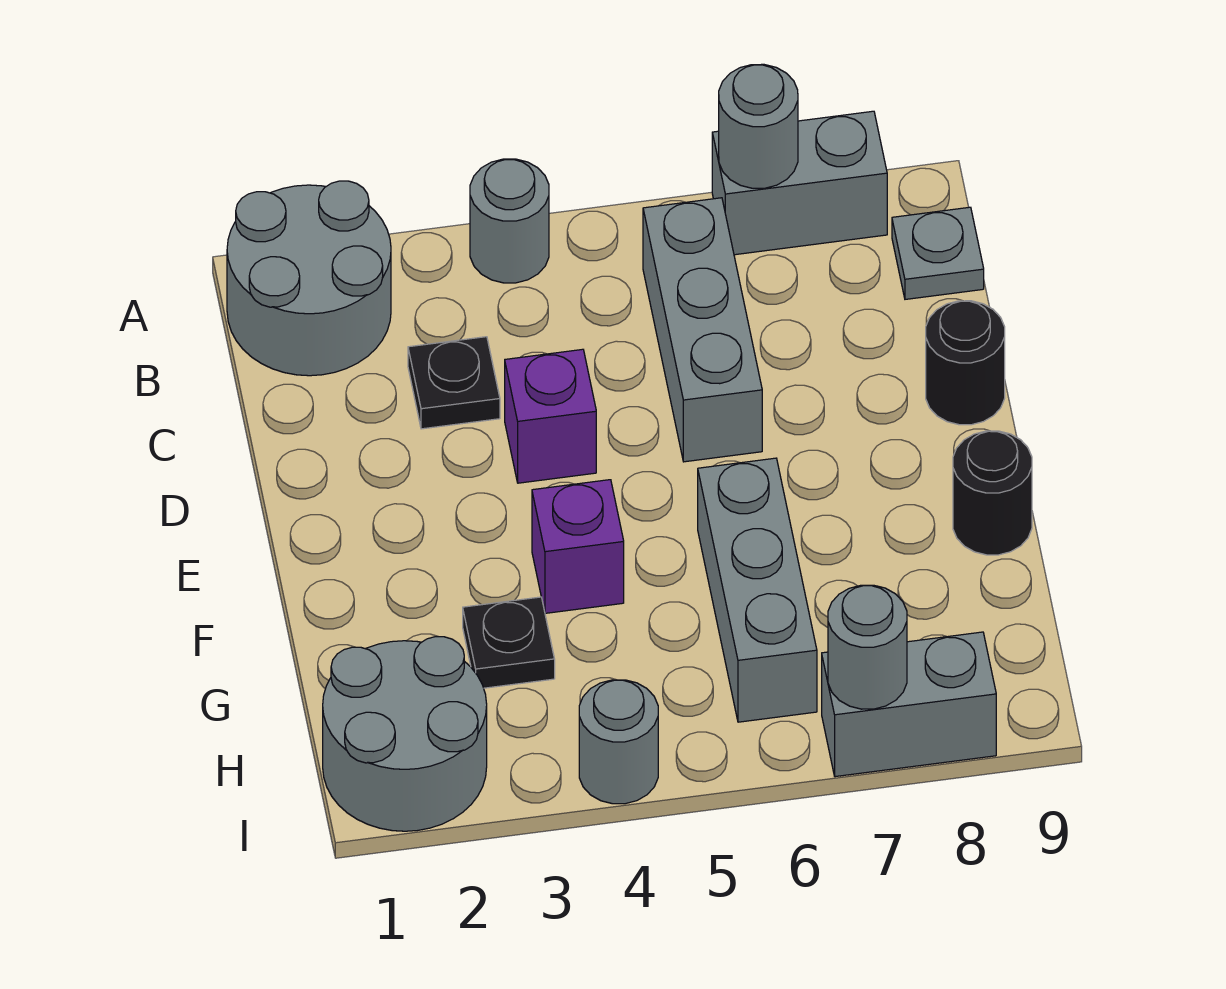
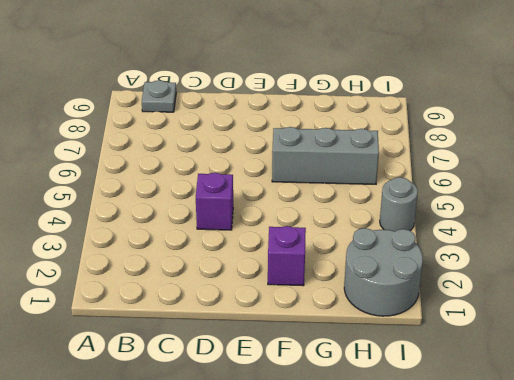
purple 1x1 brick [268,226,306,286] -> purple 1x1 brick moved to [532,480,624,613]
none -> grey 2x2 round brick [227,181,391,376]
none -> grey 1x1 round brick [470,159,549,283]
none -> grey 1x2 brick [712,111,887,255]

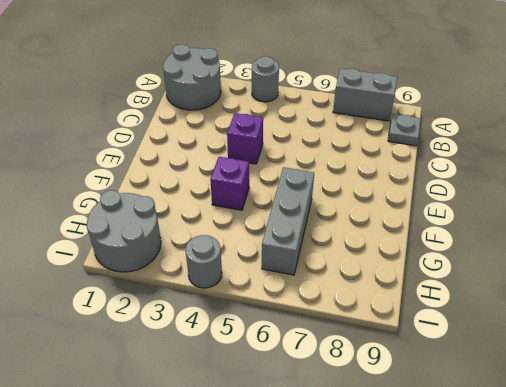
none -> grey 1x3 brick [643,198,762,462]
none -> black 1x1 plate [408,337,500,429]
none -> black 1x1 round brick [926,301,1005,425]

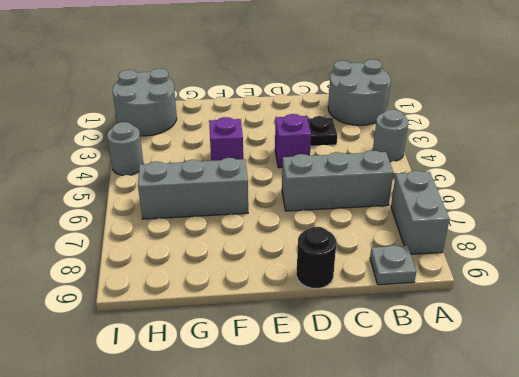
none -> black 1x1 round brick [953,431,1032,555]
none -> black 1x1 plate [463,597,555,688]
none -> grey 1x2 brick [822,632,996,777]

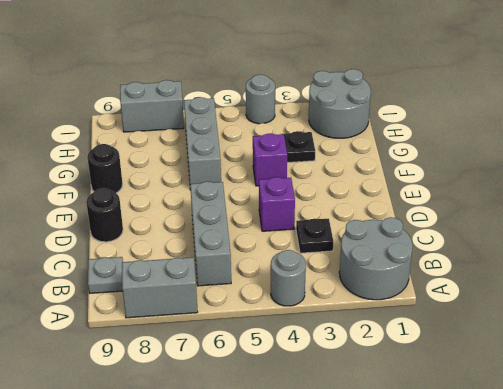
none -> grey 1x1 round brick [719,64,798,188]
none -> grey 1x1 round brick [828,585,907,709]

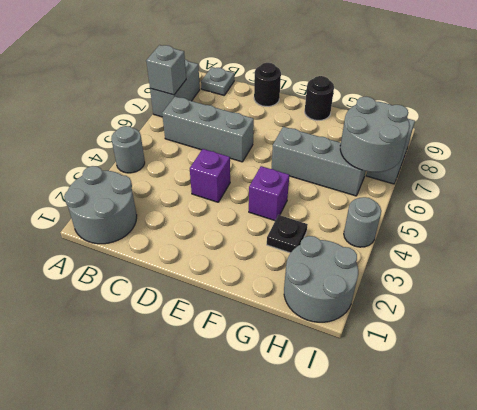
grey 1x1 brick [146,45,186,95] -> grey 1x1 round brick [719,64,798,188]
grey 2x2 round brick [340,97,410,172] -> grey 1x1 round brick [828,585,907,709]
none -> black 1x1 plate [408,337,500,429]

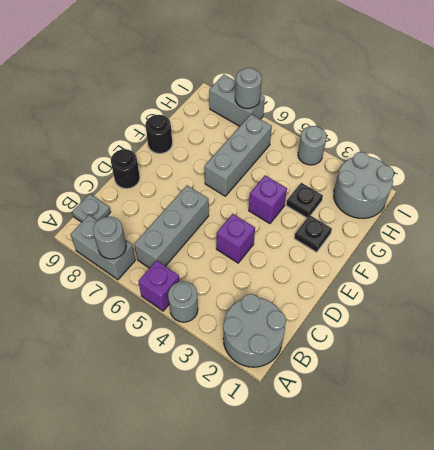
purple 1x1 brick [138,260,179,311] -> none
black 1x1 plate [294,215,332,252] -> black 1x1 plate moved to [408,337,500,429]

